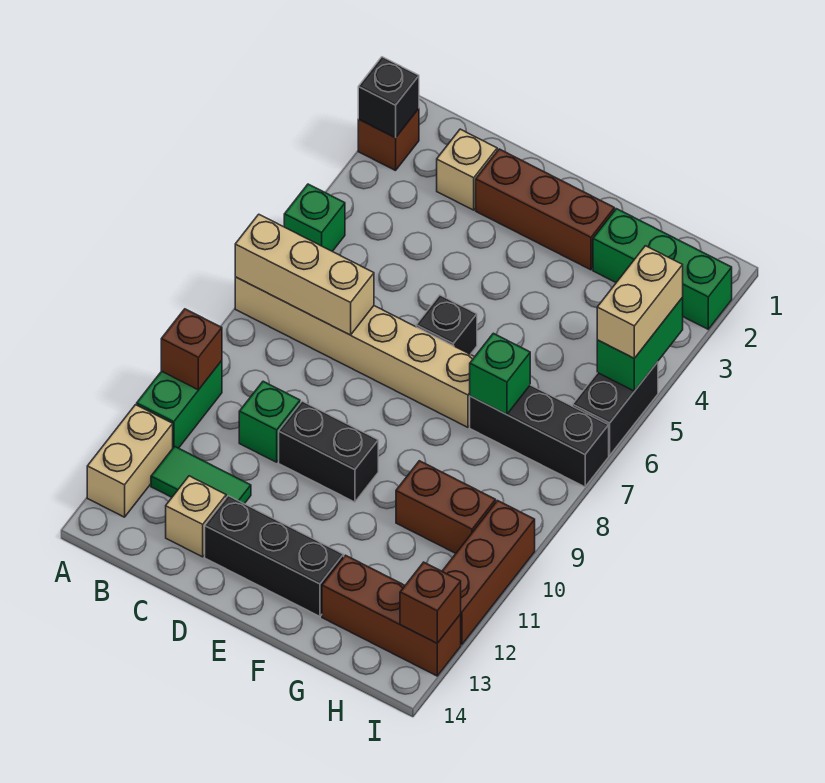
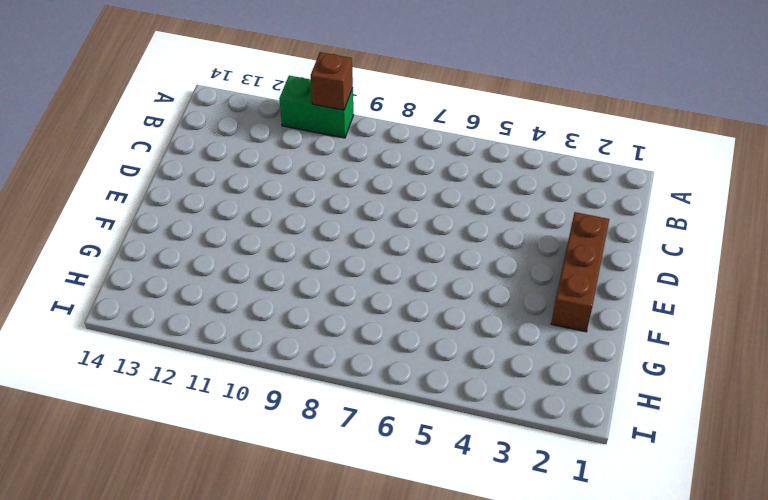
none -> brown 1x1 brick [358,109,419,171]
none -> green 1x1 brick [284,184,345,251]
none -> tan 1x6 brick [235,277,474,427]

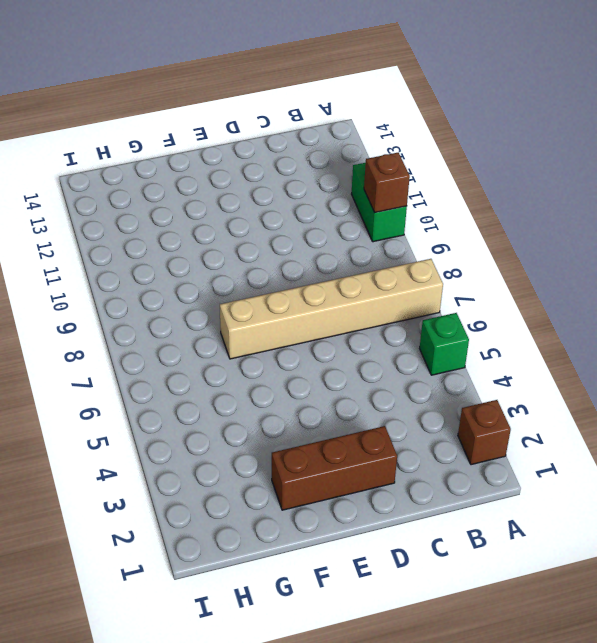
none -> tan 1x2 brick [87,405,173,517]
none -> green 1x2 tile [151,446,251,504]
none -> tan 1x1 brick [437,129,497,210]

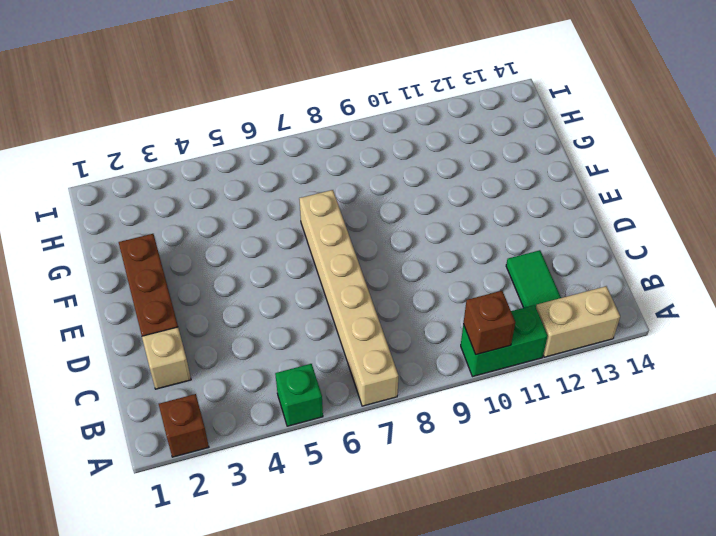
none -> green 1x1 brick [239,381,300,462]
none -> tan 1x1 brick [166,476,226,557]
none -> black 1x2 brick [279,401,378,502]

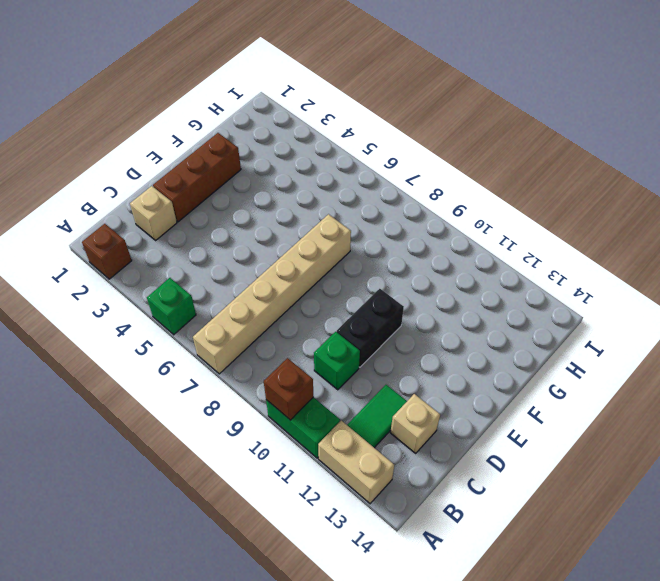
none -> black 1x3 brick [205,496,344,616]
none -> black 1x1 brick [416,295,477,354]
none -> green 1x3 brick [593,209,732,329]

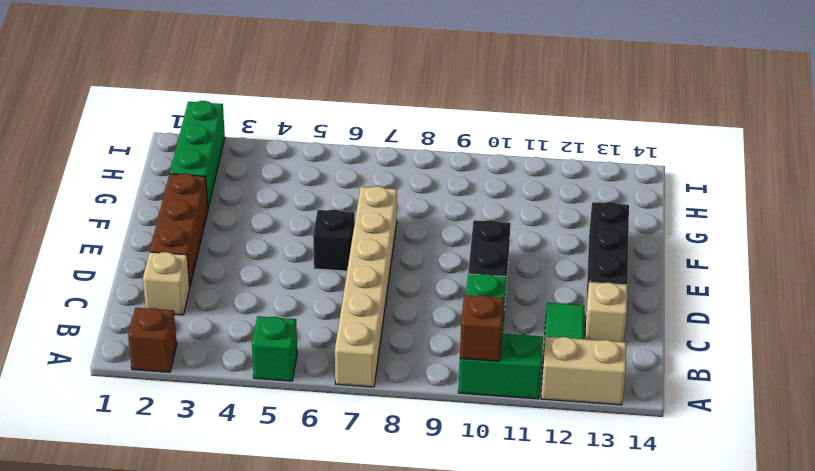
none -> black 1x3 brick [470,385,609,487]
none -> brown 1x2 brick [396,461,496,553]
none -> brown 1x3 brick [322,555,461,676]

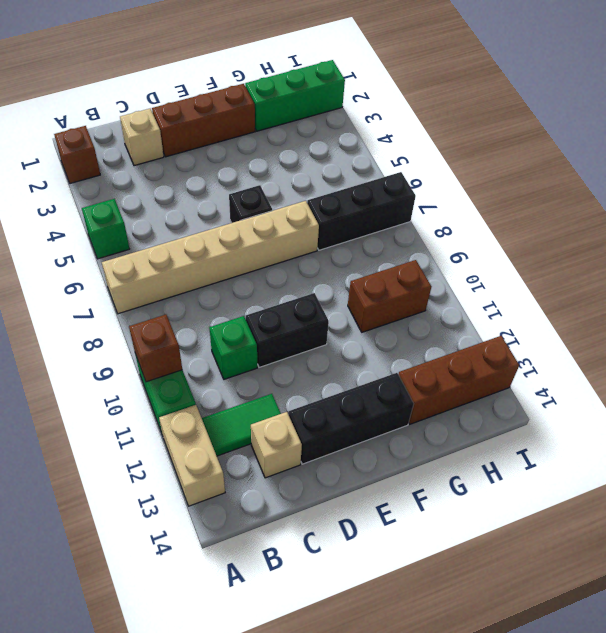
none -> black 1x2 brick [573,362,658,455]
none -> brown 1x3 brick [442,501,535,645]
none -> black 1x1 brick [358,57,419,138]

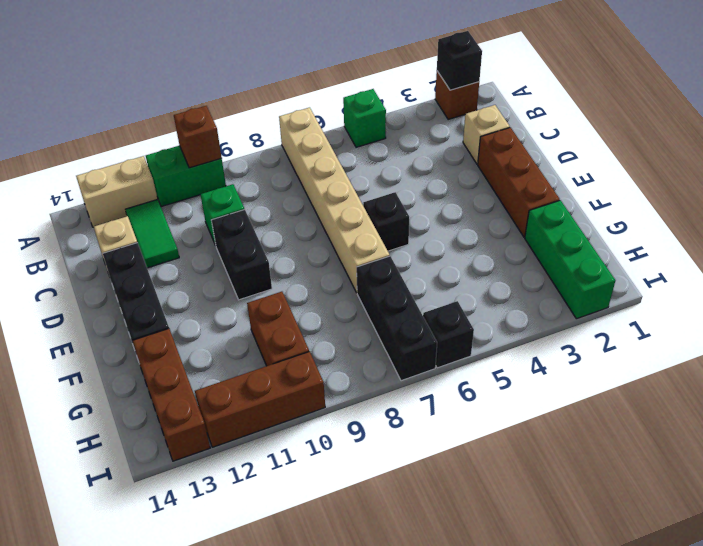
black 1x1 brick [423,301,474,368] -> black 1x2 brick [573,362,658,455]
none -> tan 1x3 brick [235,214,374,335]
none -> green 1x1 brick [470,333,530,415]
none -> green 1x2 brick [597,298,683,391]

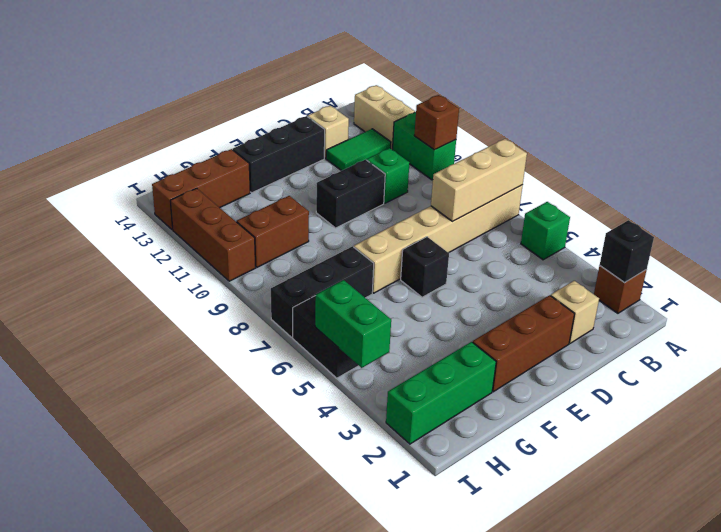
none -> green 1x1 brick [470,333,530,415]
none -> brown 1x1 brick [400,562,461,643]
none -> tan 1x2 brick [597,246,683,358]

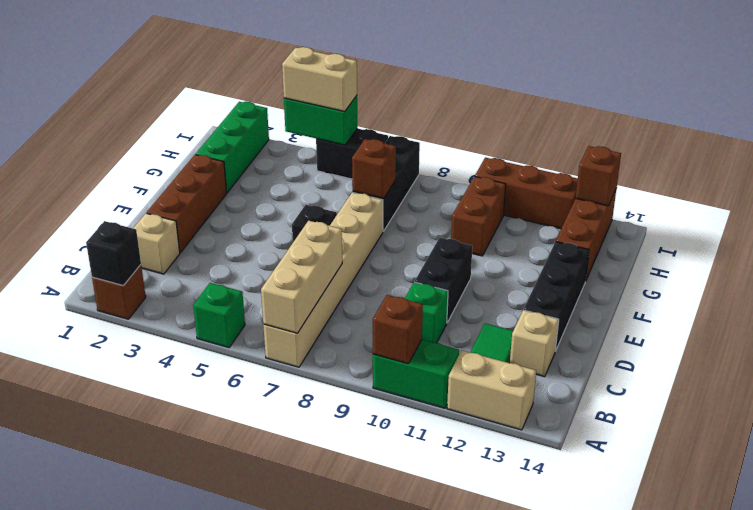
brown 1x1 brick [352,139,396,199] -> green 1x1 brick [470,333,530,415]

